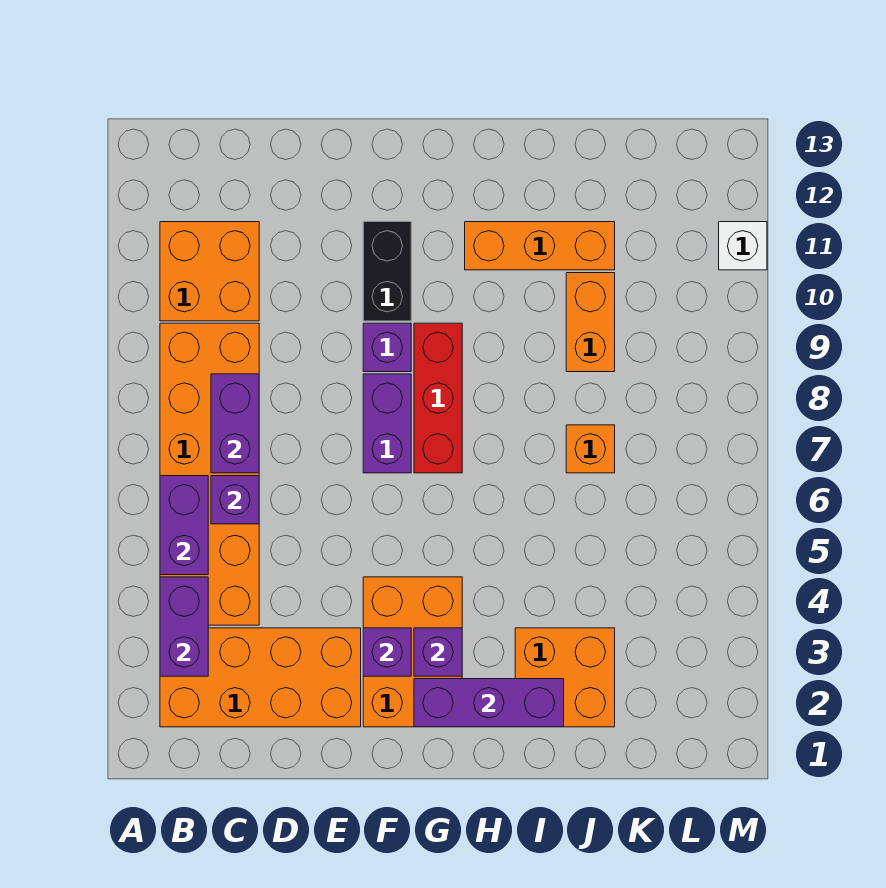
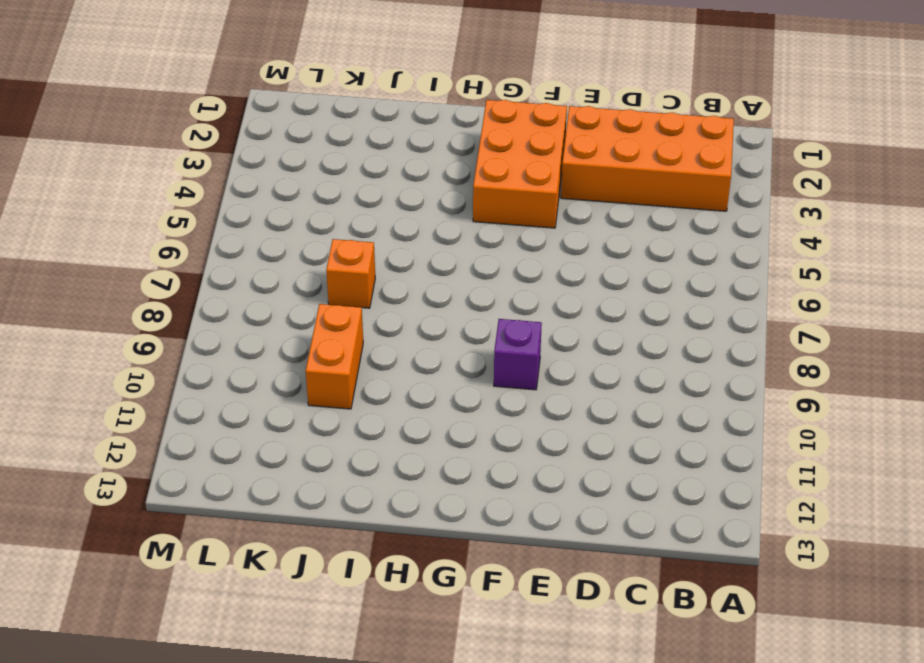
none -> orange 2x6 brick [160,323,259,625]
none -> orange 2x2 brick [160,222,259,321]
none -> purple 1x2 brick [363,374,411,473]

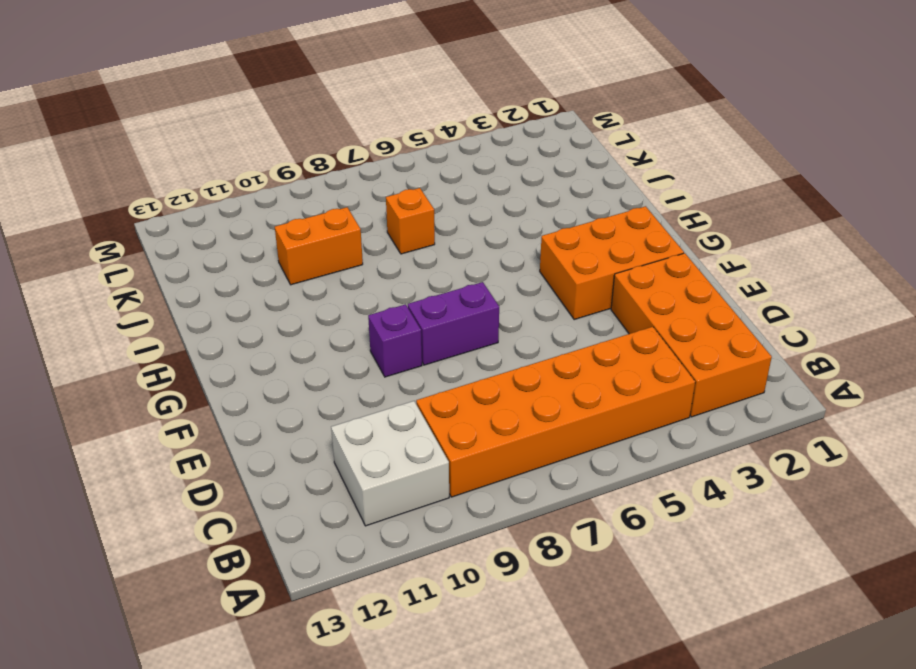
white 2x2 brick [331,401,449,526] -> orange 2x2 brick [160,222,259,321]
none -> black 1x2 brick [363,222,411,321]
none -> red 1x3 brick [414,323,462,473]
none -> orange 1x3 brick [465,222,615,270]

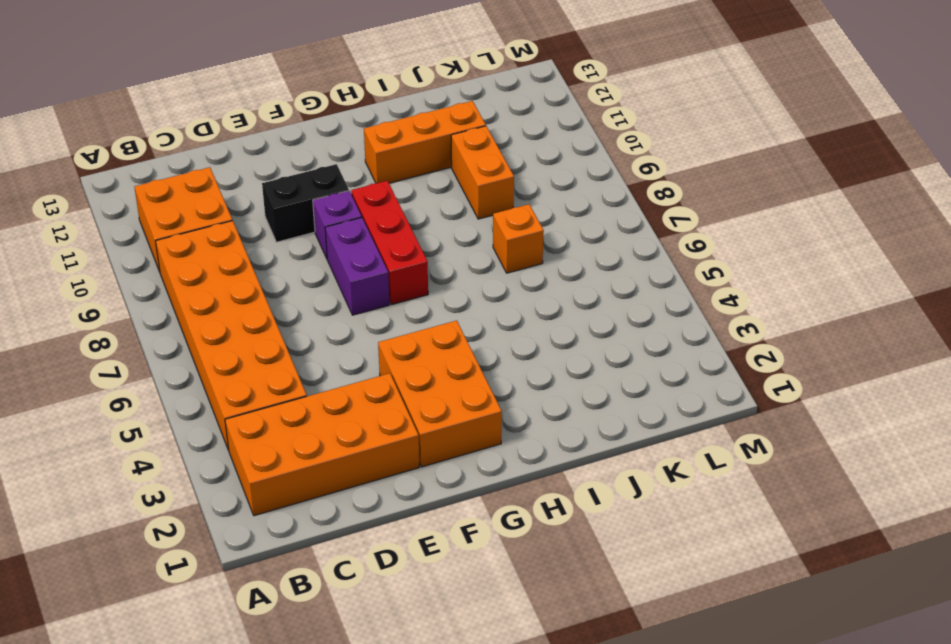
black 1x2 brick [262,164,349,242] -> black 1x2 brick turned to [363,222,411,321]
none -> orange 2x2 brick [515,628,615,727]
none -> white 1x1 brick [719,222,767,270]
none -> purple 1x2 brick [160,577,208,676]

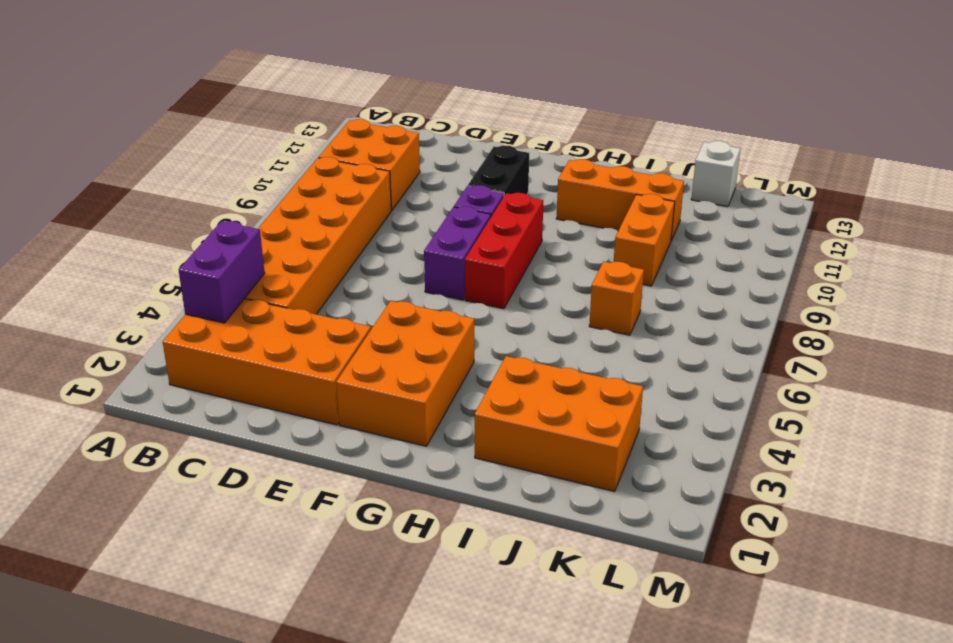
orange 2x3 brick [475,356,643,491] -> orange 2x2 brick [515,628,615,727]
white 1x1 brick [691,141,740,207] -> white 1x1 brick moved to [719,222,767,270]
none -> purple 1x2 brick [160,476,208,575]
none -> purple 1x1 brick [211,476,259,524]
none -> purple 1x2 brick [211,374,259,473]

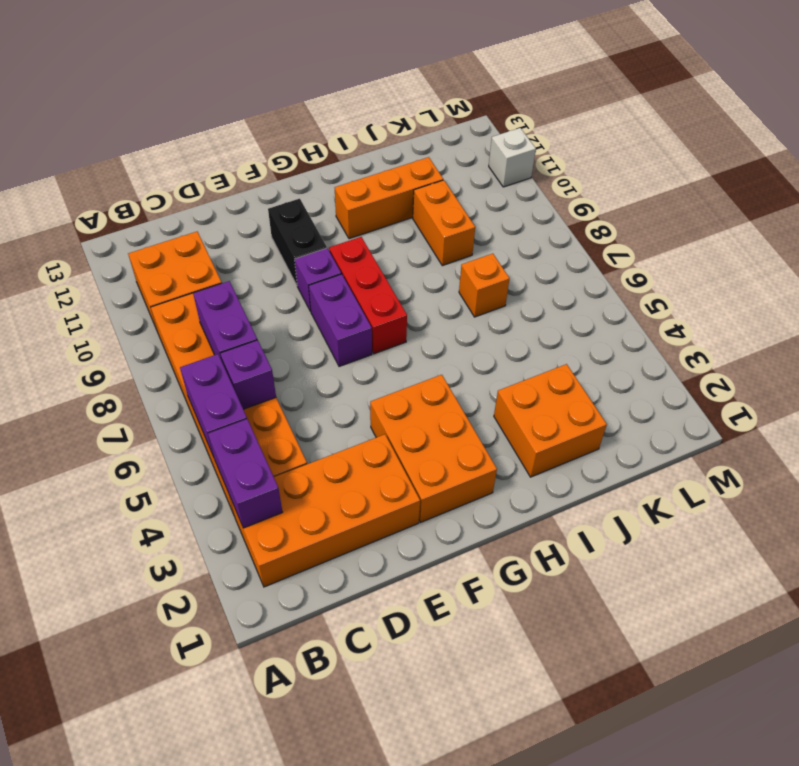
none -> purple 1x1 brick [363,628,411,676]
none -> purple 1x3 brick [414,679,564,727]
none -> purple 1x1 brick [414,628,462,676]

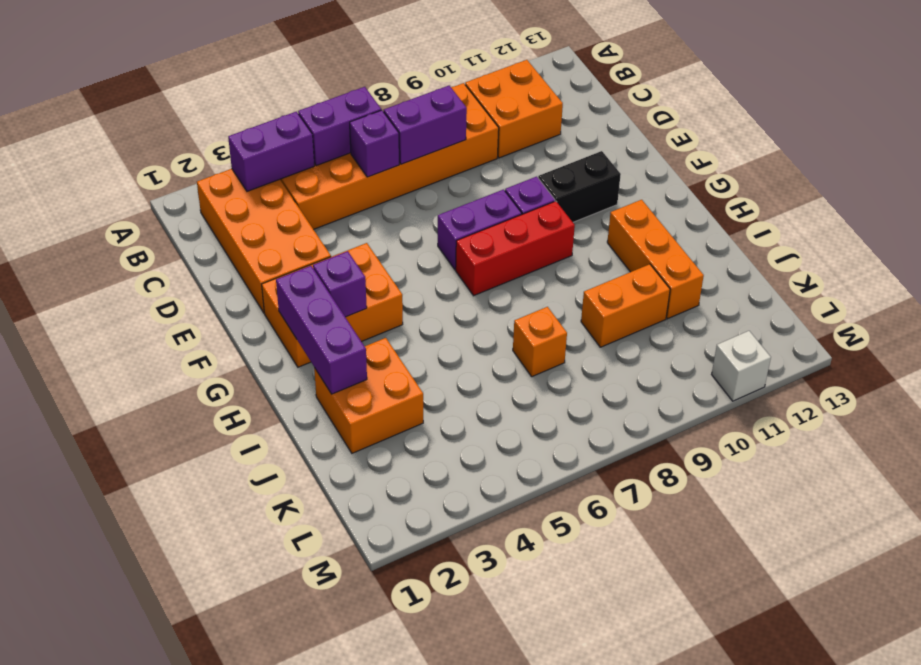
none -> purple 1x1 brick [363,628,411,676]

